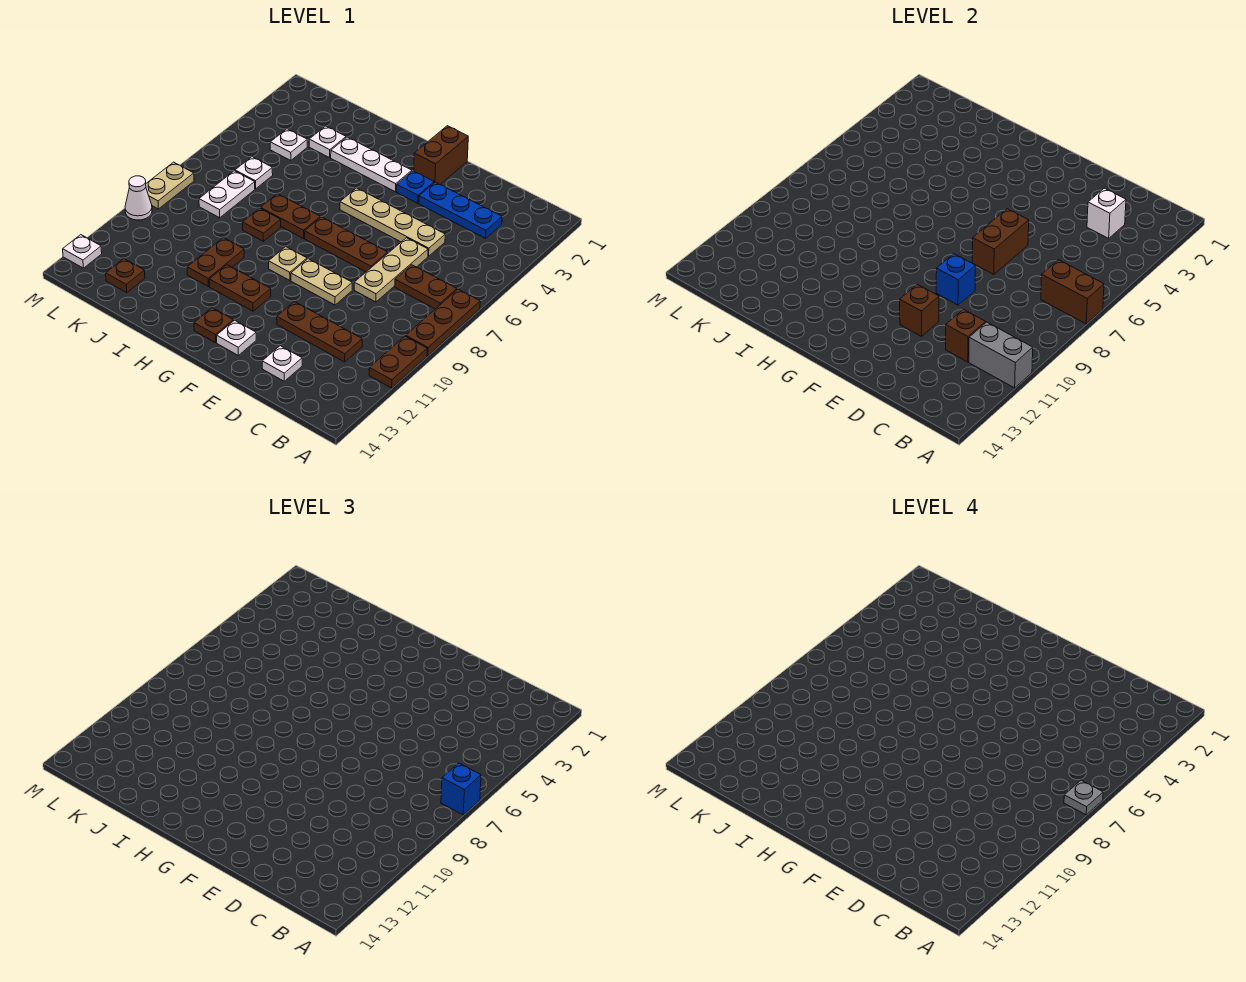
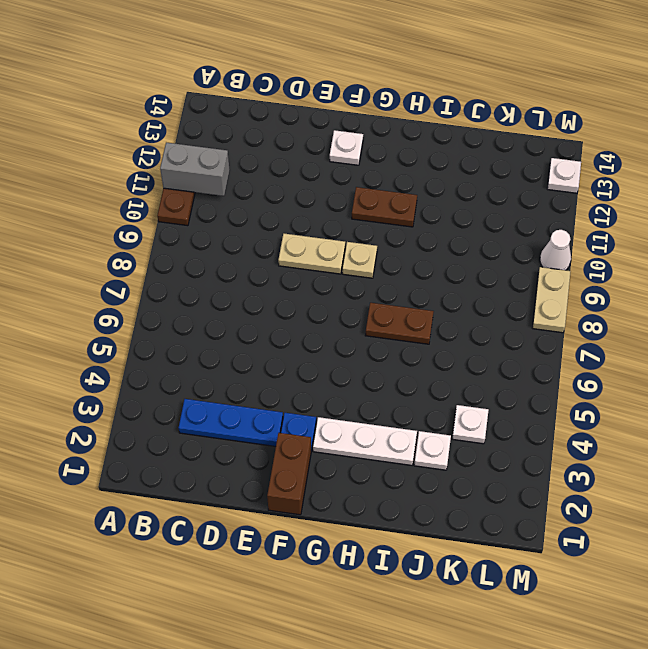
none -> brown 1x3 plate [406,289,480,356]
none -> brown 1x2 plate [395,265,457,309]
none -> brown 1x3 plate [277,302,362,362]
none -> tan 1x4 plate [340,188,445,256]

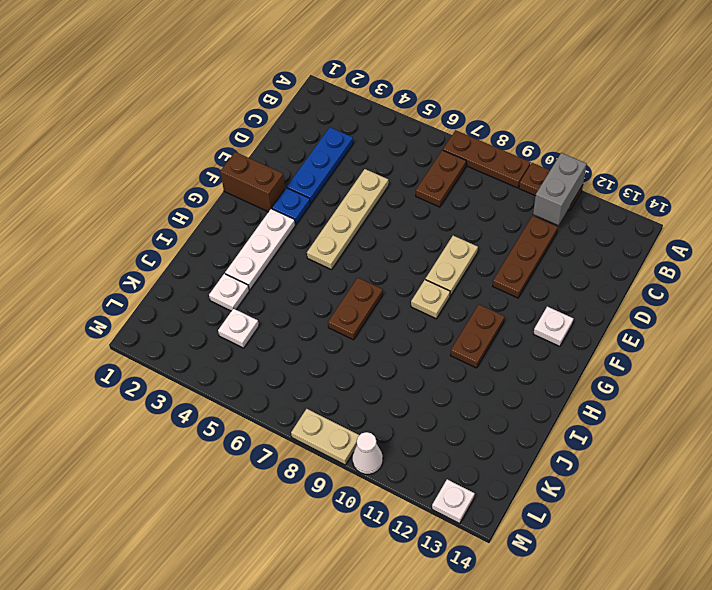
none -> tan 1x3 plate [354,238,428,302]
none -> white 1x1 plate [262,346,302,381]
none -> brown 1x3 plate [305,217,388,272]
none -> brown 1x1 plate [194,308,233,343]

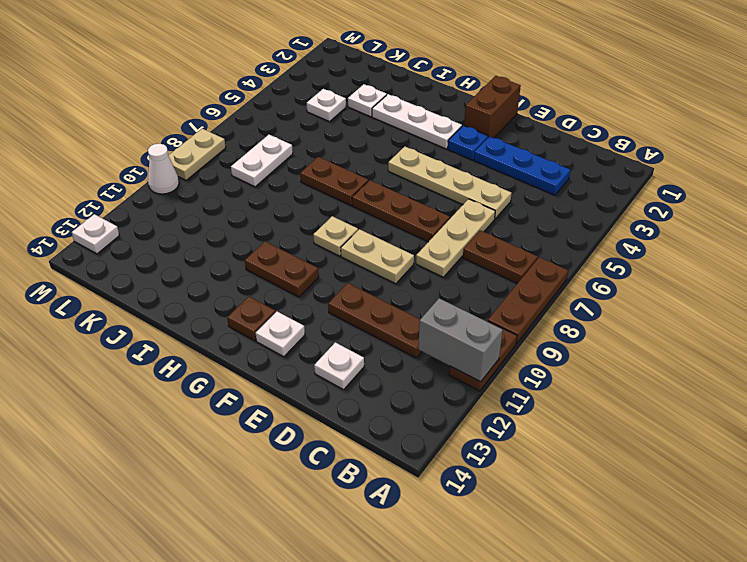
none -> brown 1x1 plate [242,208,281,241]
none -> brown 1x2 plate [187,238,244,287]
none -> white 1x1 plate [235,157,273,189]
none -> brown 1x1 plate [106,259,145,292]

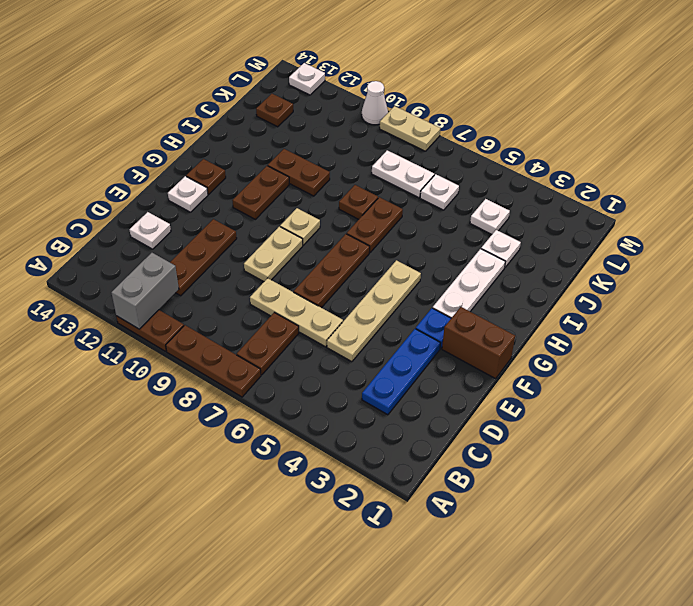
none -> brown 1x2 brick [1041,260,1104,324]
none -> white 1x1 brick [1087,188,1126,238]
none -> brown 1x1 brick [946,309,986,362]
none -> brown 1x2 brick [972,209,1029,274]

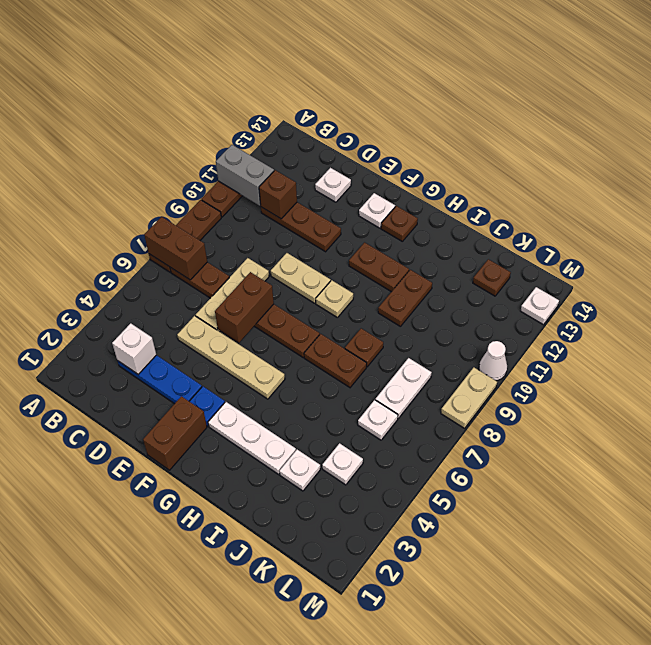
none -> blue 1x1 brick [936,254,976,305]
none -> brown 1x1 brick [900,284,939,336]
none -> blue 1x1 brick [441,763,481,815]
none -> grey 1x1 plate [1064,780,1103,815]

